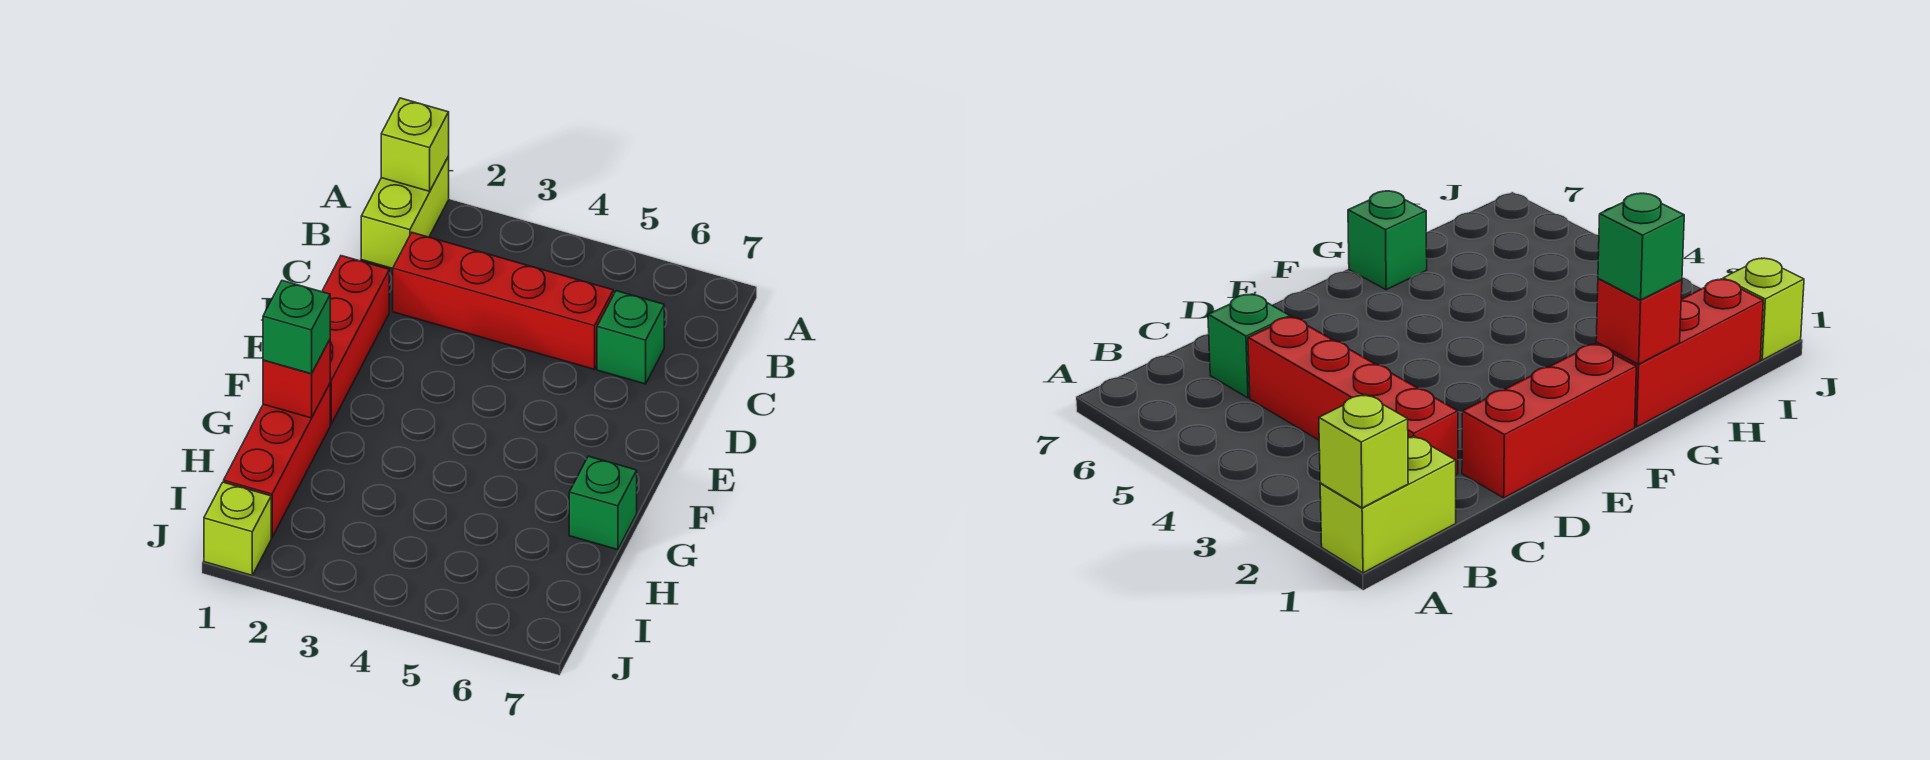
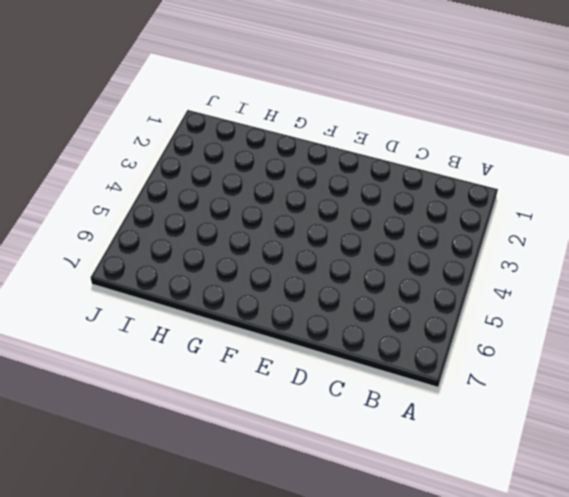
none -> lime 1x2 brick [361,156,449,269]
none -> red 1x4 brick [393,233,613,369]

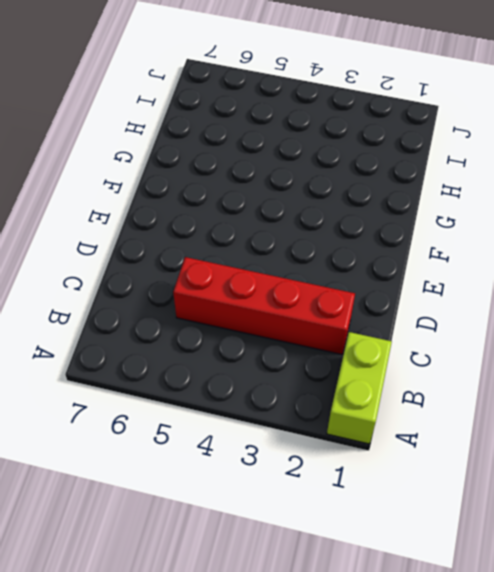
none -> green 1x1 brick [597,291,664,384]
none -> red 1x3 brick [322,256,389,424]

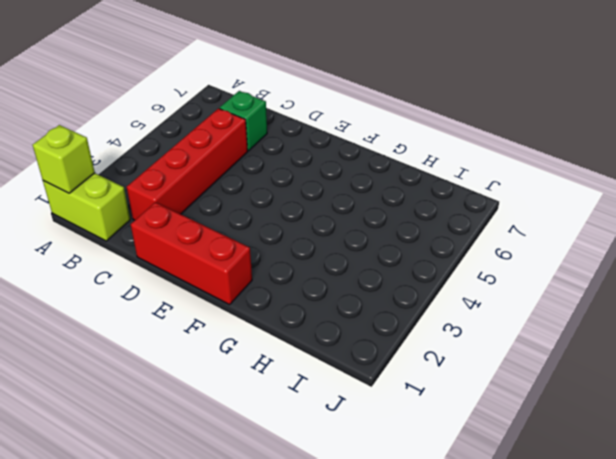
none -> red 1x3 brick [224,384,330,538]
none -> green 1x1 brick [569,456,637,550]

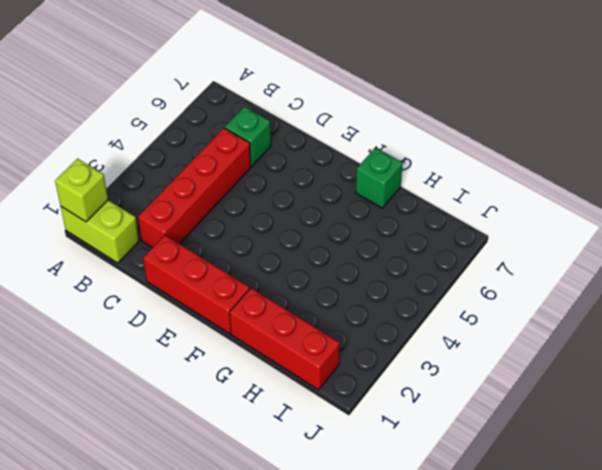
none -> lime 1x1 brick [204,482,271,575]
none -> red 1x1 brick [263,340,330,418]

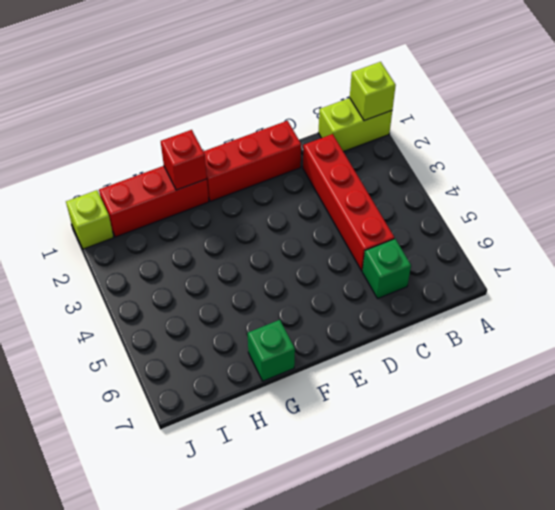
none -> green 1x1 brick [263,281,330,374]

